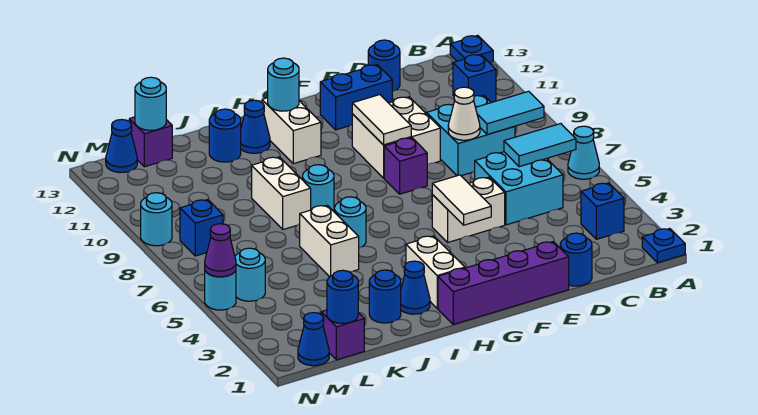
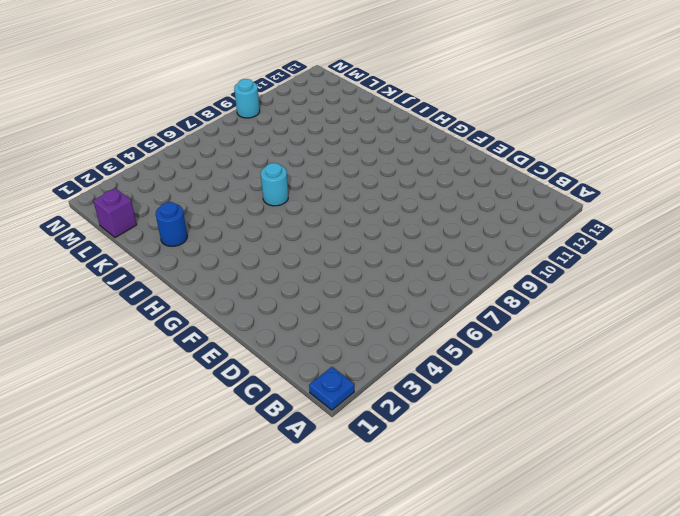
none -> cyan 1x1 cone [568,126,599,179]
none -> blue 1x1 plate [450,35,493,63]
none -> blue 1x1 brick [581,183,624,239]
none -> blue 1x1 brick [453,54,496,103]

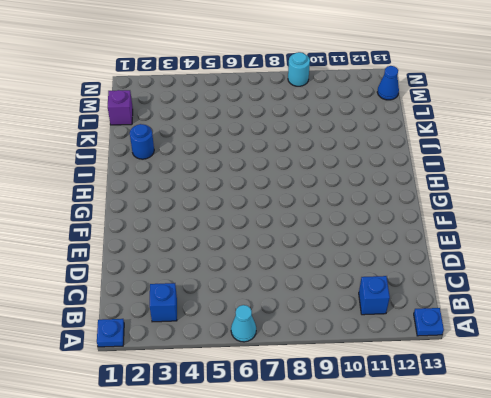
none -> cyan 2x2 brick [475,152,563,225]
none -> cyan 2x2 brick [427,95,515,176]
none -> blue 1x1 round brick [560,233,592,286]
none -> blue 1x1 round brick [368,40,400,92]

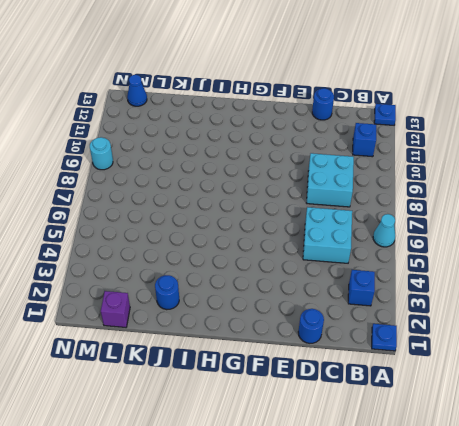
none -> purple 1x4 brick [438,242,569,324]
none -> white 1x2 brick [432,177,505,242]
none -> white 2x2 brick [352,97,440,178]
none -> blue 1x2 brick [320,65,392,130]

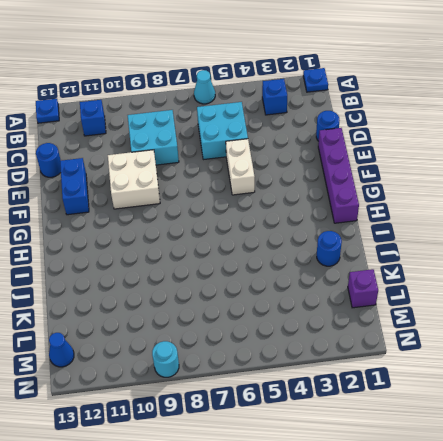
none -> purple 1x1 brick [384,138,427,194]
none -> white 1x2 brick [406,236,465,308]
none -> white 1x2 brick [262,98,321,164]
none -> blue 1x1 cone [401,261,430,314]

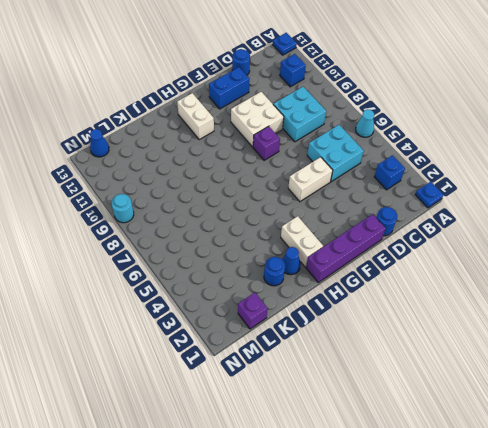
none -> cyan 1x1 round brick [335,197,366,248]
none -> cyan 1x1 round brick [303,165,334,211]
none -> blue 1x1 cone [241,100,270,153]
none -> white 1x2 brick [300,205,359,277]

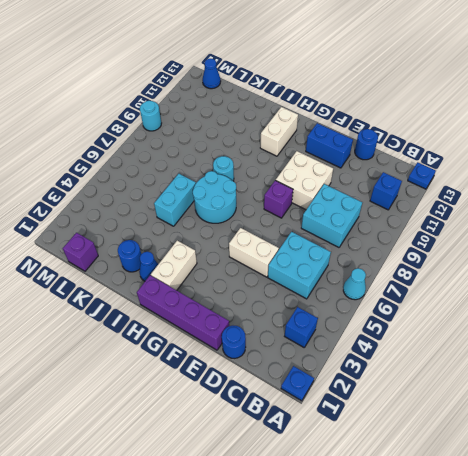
cyan 2x2 round brick [193,171,236,223] -> cyan 1x1 round brick [335,197,366,248]
cyan 1x2 brick [154,174,196,226] -> white 1x2 brick [300,205,359,277]
none -> blue 1x1 cone [241,100,270,153]
none -> white 1x2 brick [252,157,311,229]
none -> blue 1x1 round brick [209,109,241,162]
none -> purple 1x1 brick [129,117,172,167]

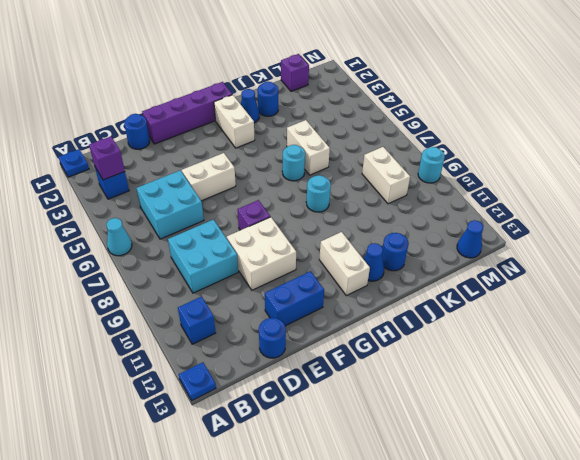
purple 1x1 brick [89,137,125,180] -> purple 1x1 brick moved to [129,117,172,167]
white 1x2 brick [362,147,410,204] -> white 1x2 brick moved to [252,157,311,229]
none -> blue 1x1 cone [298,313,329,366]
none -> cyan 1x1 round brick [235,248,265,301]
none -> blue 1x1 brick [180,200,223,256]
none -> cyan 1x1 round brick [205,270,236,310]

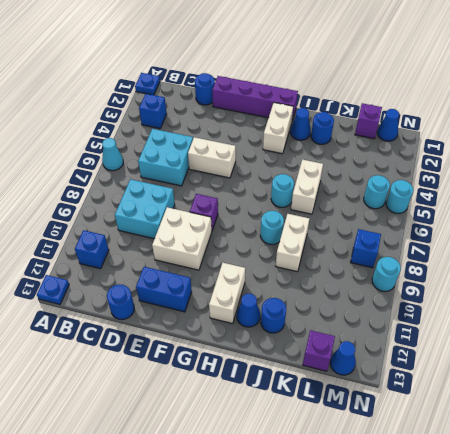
none -> cyan 1x2 tile [504,124,576,167]
none -> cyan 1x2 tile [476,91,544,135]
none -> white 1x1 cone [448,87,480,140]
none -> white 1x2 tile [432,175,491,225]

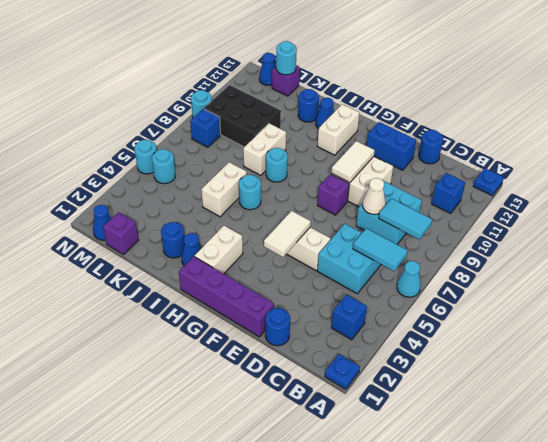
black 2x3 brick [204,85,281,147] -> none
none -> cyan 1x1 round brick [268,58,299,111]
none -> blue 1x1 round brick [327,270,358,323]
none -> purple 1x1 cone [205,224,236,277]

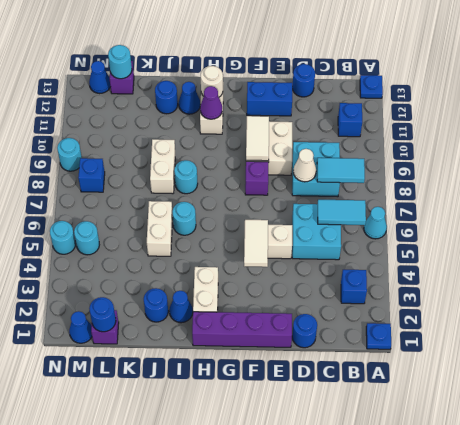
purple 1x1 cone [200,86,222,119] -> purple 1x1 cone moved to [205,224,236,277]
white 1x1 round brick [201,66,223,97] -> cyan 1x1 round brick [268,58,299,111]

